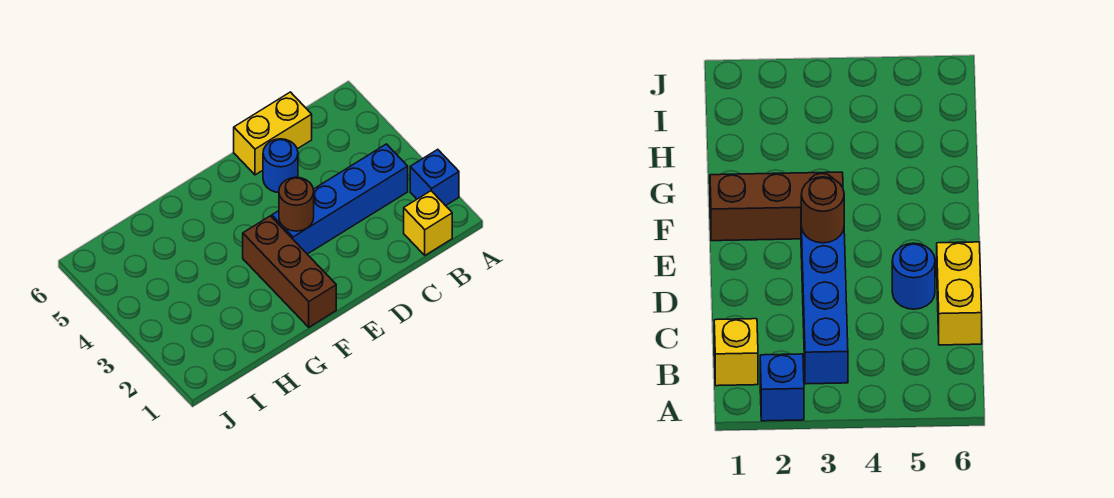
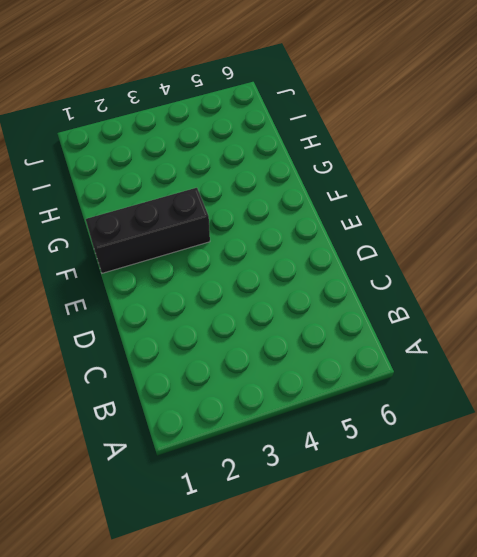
black 1x3 brick [86,188,210,273] -> brown 1x3 brick [243,216,336,327]
none -> blue 1x1 brick [410,149,459,206]
none -> yellow 1x1 brick [404,191,452,255]

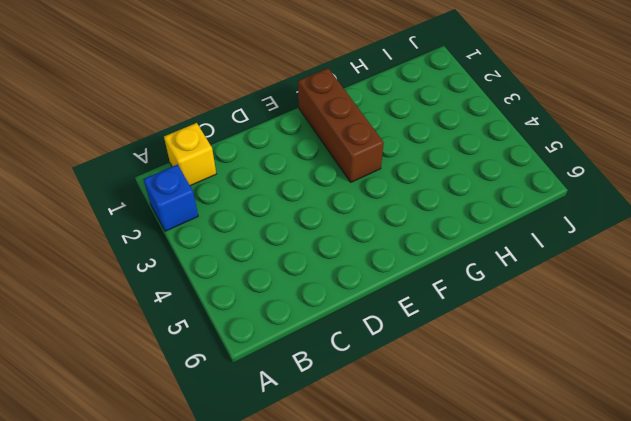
none -> blue 1x4 brick [272,144,408,254]
none -> yellow 1x2 brick [234,92,312,175]

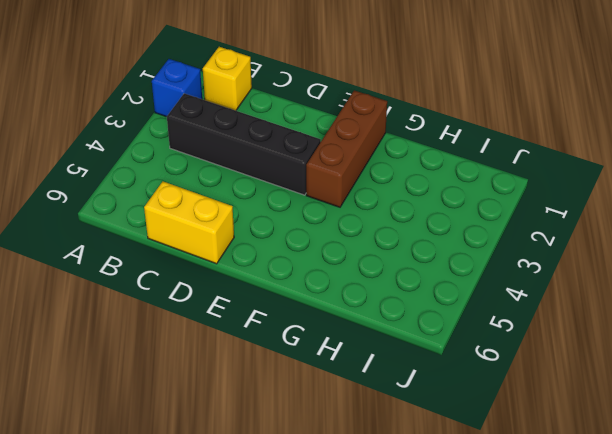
black 1x4 brick [167,93,321,195] -> blue 1x4 brick [272,144,408,254]
none -> blue 1x1 round brick [263,139,298,193]
none -> brown 1x1 round brick [279,177,314,231]

